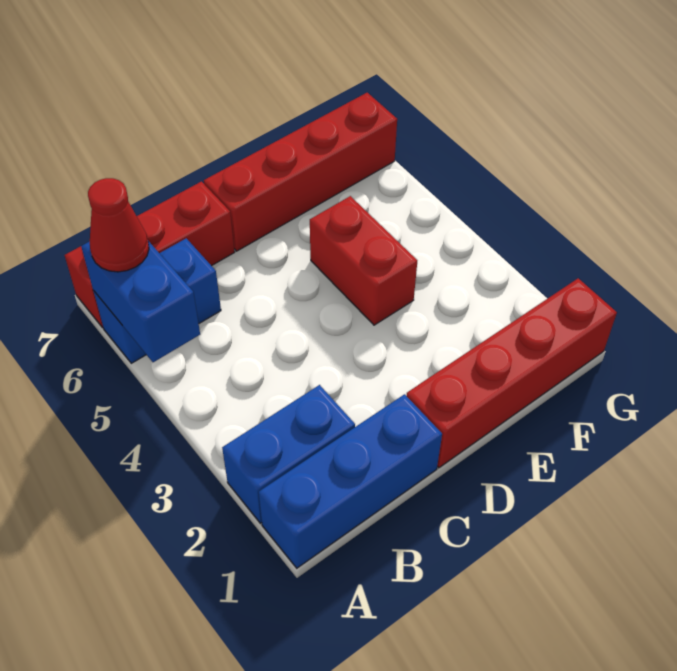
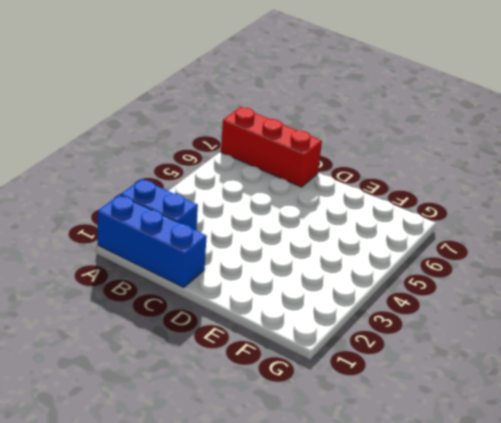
none -> blue 1x2 brick [93,238,221,363]
none -> red 1x4 brick [407,278,617,468]

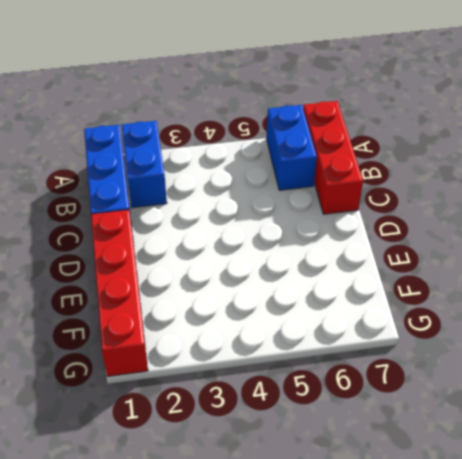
none -> red 1x4 brick [204,93,397,251]
none -> red 1x2 brick [310,196,417,325]

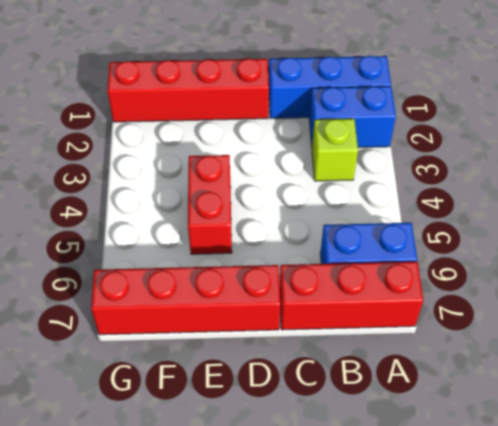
lime 1x1 brick [312,119,358,181] -> none
none -> blue 1x2 brick [81,241,200,362]
none -> red 1x1 cone [88,178,149,272]

